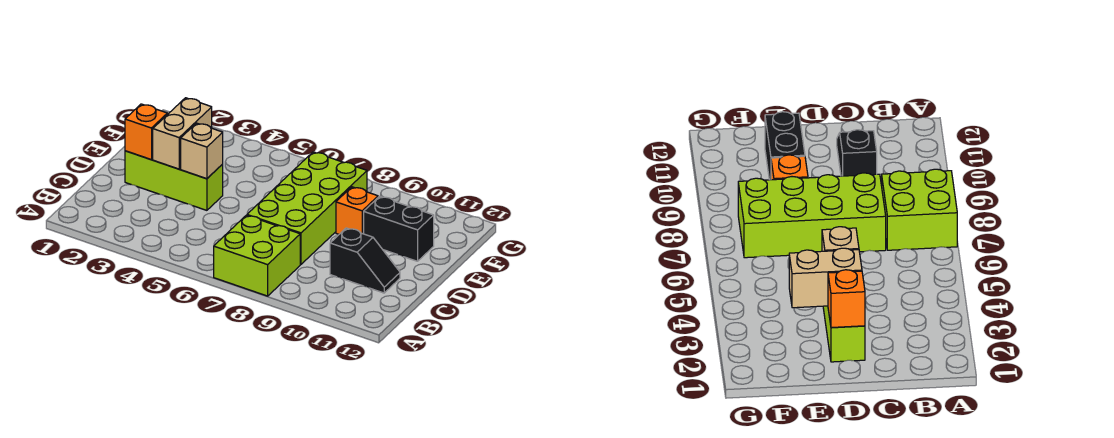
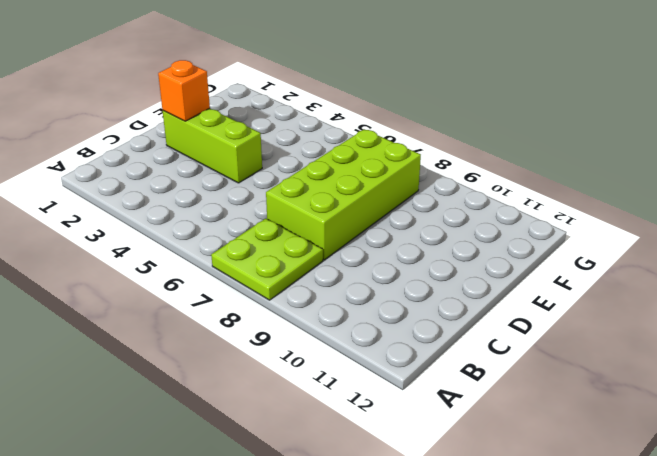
lime 2x2 plate [211,218,323,300] -> lime 2x2 brick [214,215,300,296]
none -> black 1x2 slope [330,228,400,293]
none -> orange 1x1 brick [336,187,378,234]

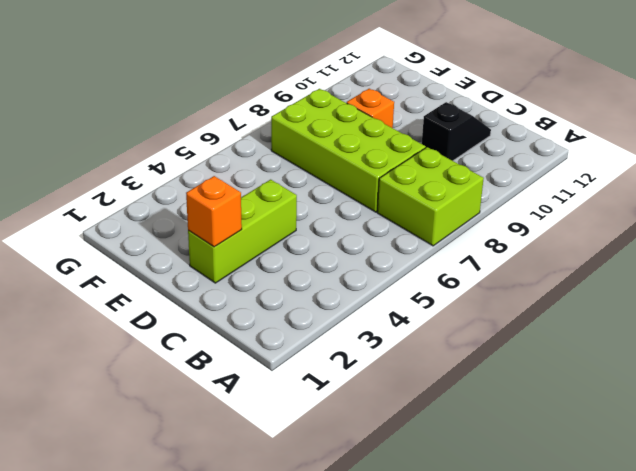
none -> black 1x2 brick [364,196,434,261]
none -> tan 1x2 brick [153,98,212,169]

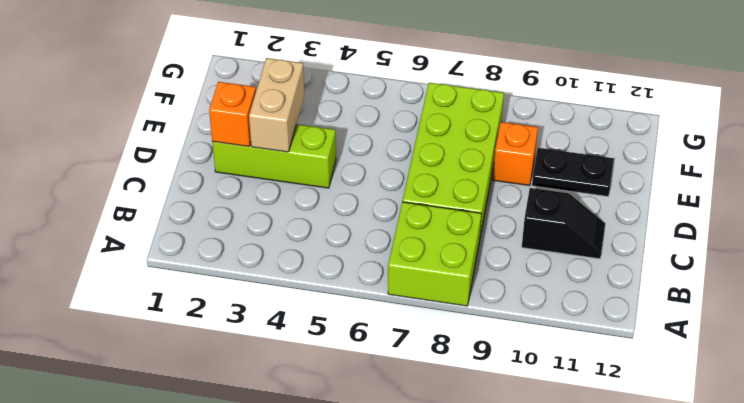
black 1x2 plate [532,148,614,196] -> black 1x2 brick [364,196,434,261]
none -> tan 1x1 brick [181,123,223,179]

